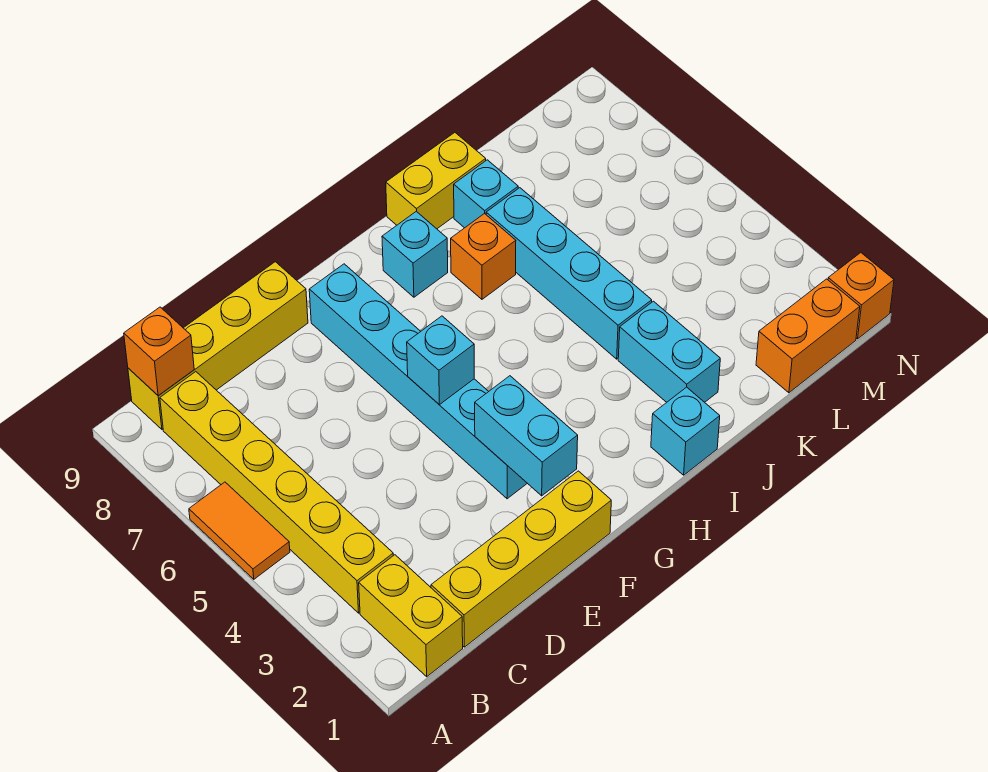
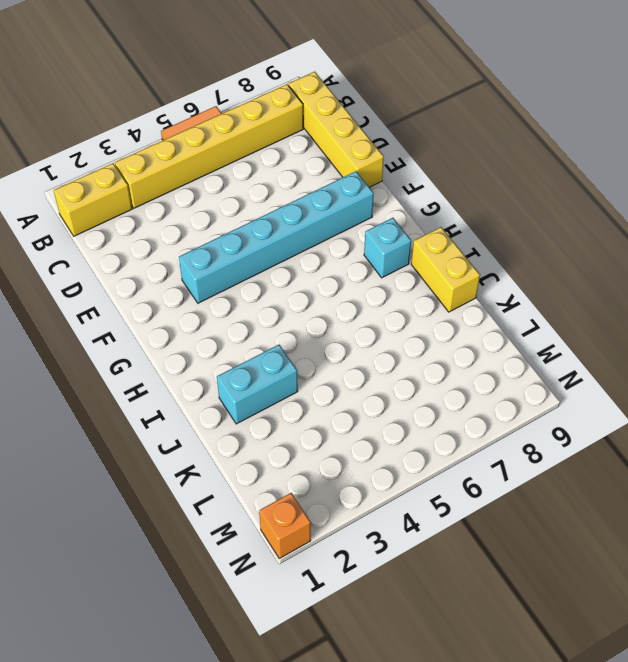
none -> yellow 1x4 brick [431,471,611,647]
none -> cyan 1x1 brick [651,387,720,475]
none -> orange 1x1 brick [451,213,516,299]

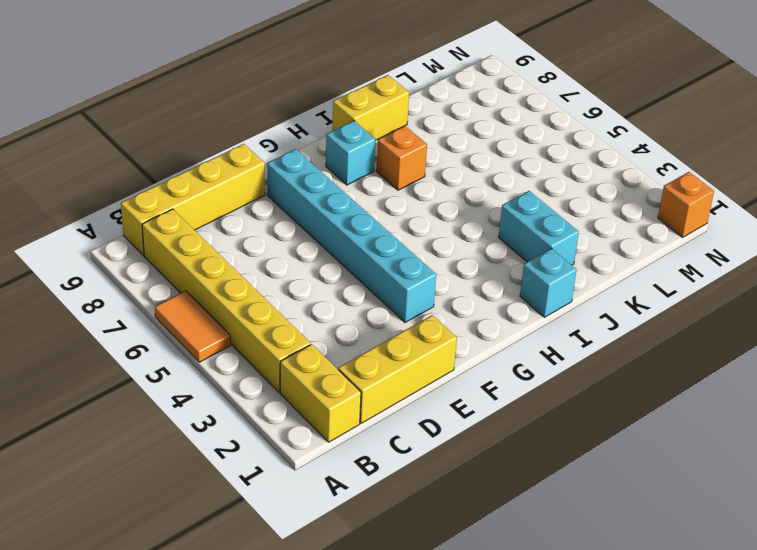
yellow 1x3 brick [338,315,457,423] -> yellow 1x4 brick [431,471,611,647]
none -> cyan 1x4 brick [486,188,652,359]
none -> cyan 1x1 brick [454,160,518,228]
none -> orange 1x2 brick [756,279,860,393]

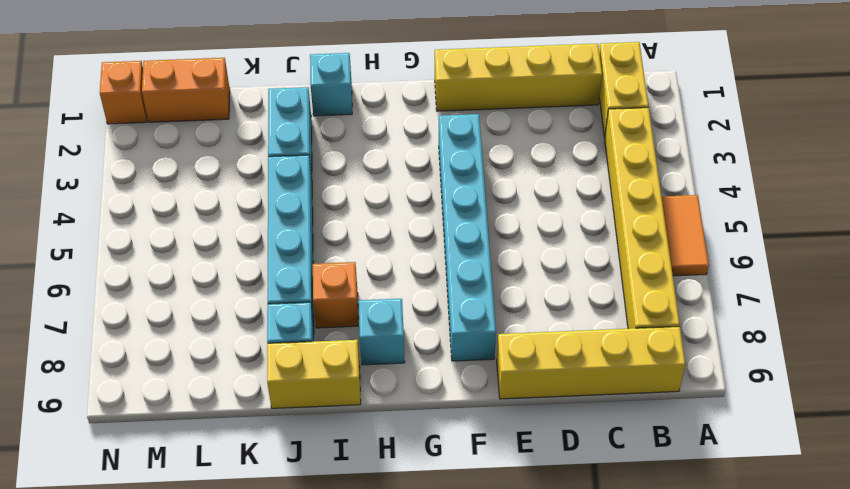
none -> orange 1x1 brick [124,307,194,396]
none -> cyan 1x2 brick [475,376,578,496]
none -> cyan 1x1 brick [407,316,474,405]

